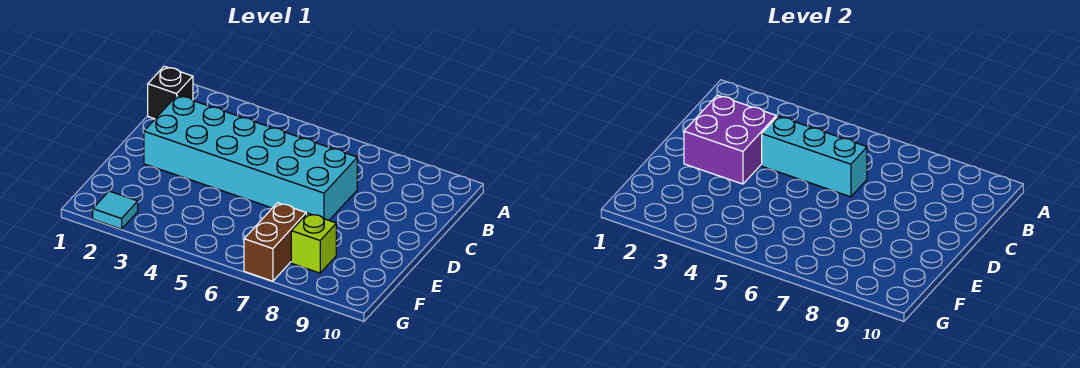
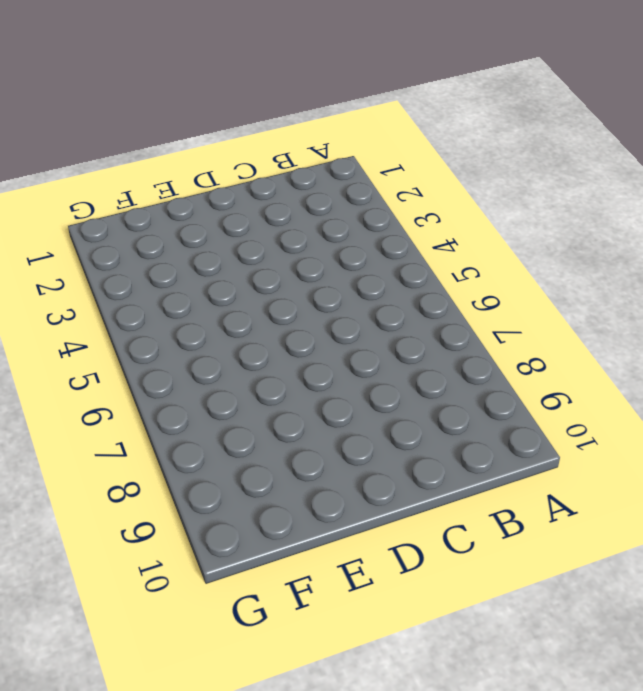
none -> black 1x1 brick [148,66,193,119]
none -> cyan 2x6 brick [144,95,357,220]

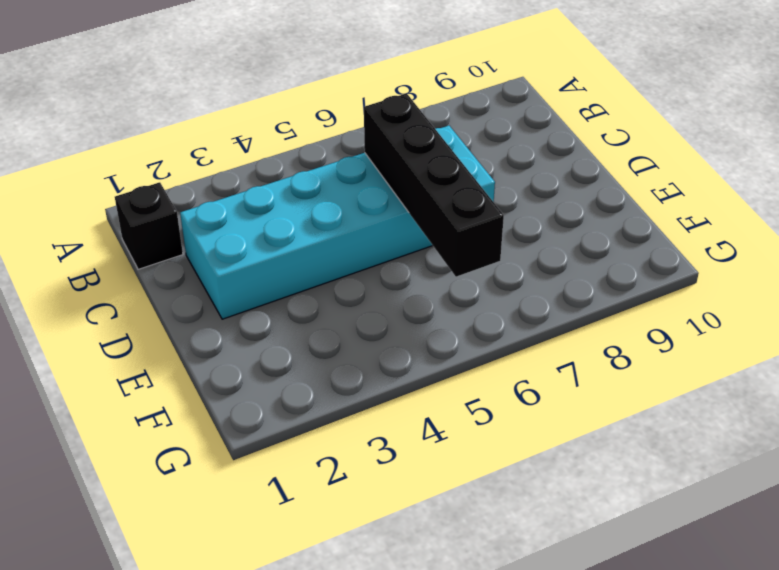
black 1x4 brick [364,93,504,277] -> cyan 1x3 brick [762,116,867,197]
none -> brown 1x2 brick [244,203,306,281]
none -> lime 1x1 brick [291,213,336,273]

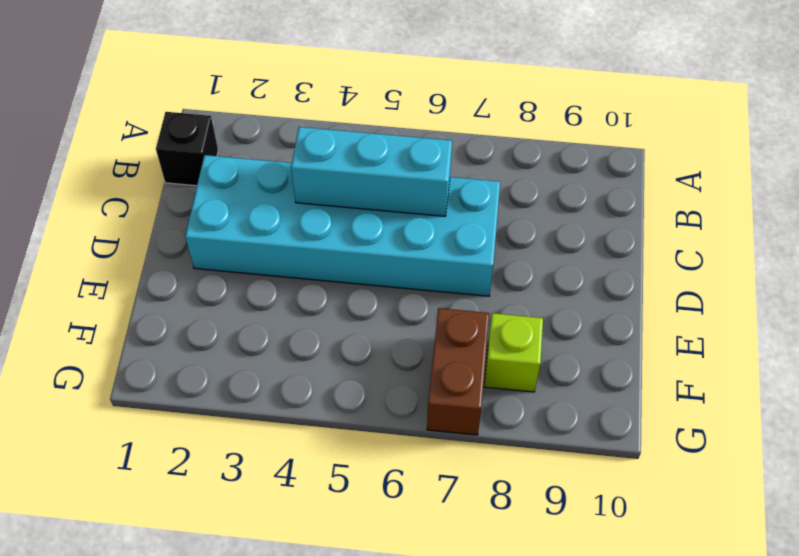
none -> cyan 1x1 tile [93,191,138,229]
none -> purple 2x2 brick [684,95,776,184]

